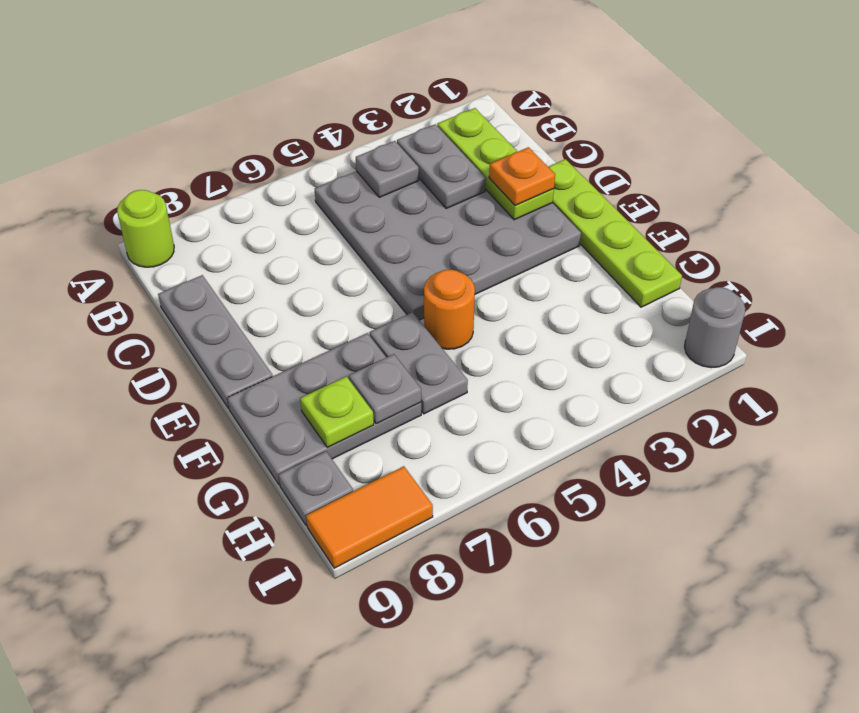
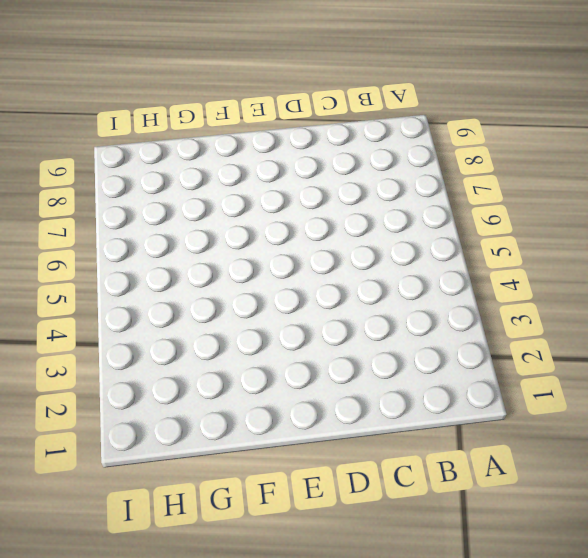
none -> lime 1x1 round brick [117,190,174,267]
none -> grey 4x4 plate [315,171,581,320]
none -> grey 1x3 plate [158,275,273,409]

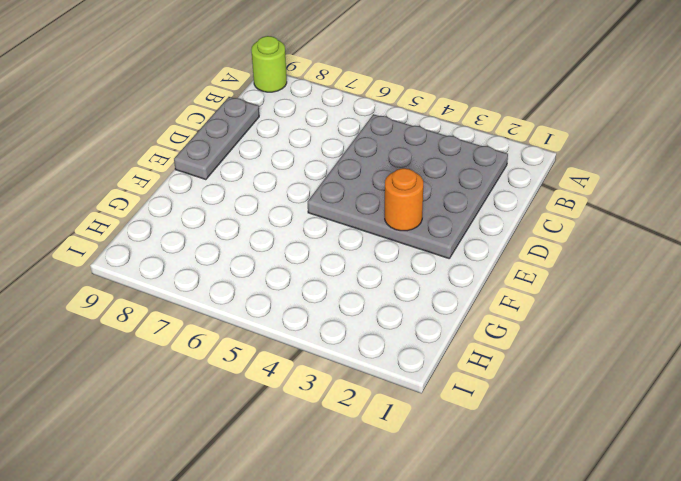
orange 1x1 round brick [385,168,423,231] -> orange 1x1 round brick moved to [424,270,475,349]
none -> lime 1x4 plate [548,159,682,307]
none -> grey 1x2 plate [370,312,468,414]
none -> grey 2x3 plate [227,333,421,485]

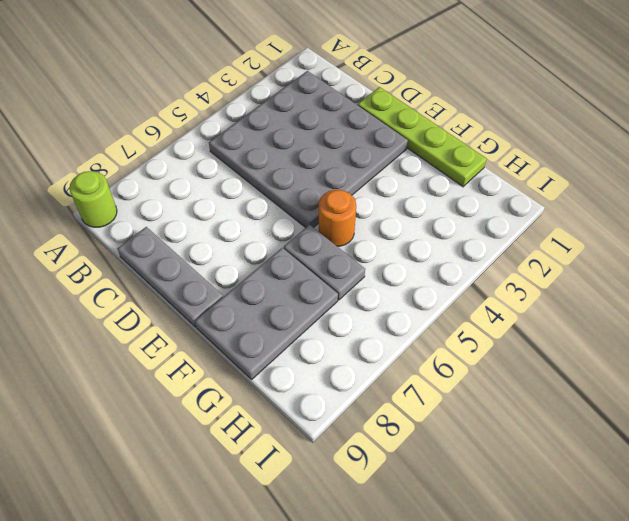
none -> grey 1x1 plate [279,451,353,526]
none -> grey 1x1 round brick [685,287,745,368]
none -> orange 1x2 tile [306,466,433,568]

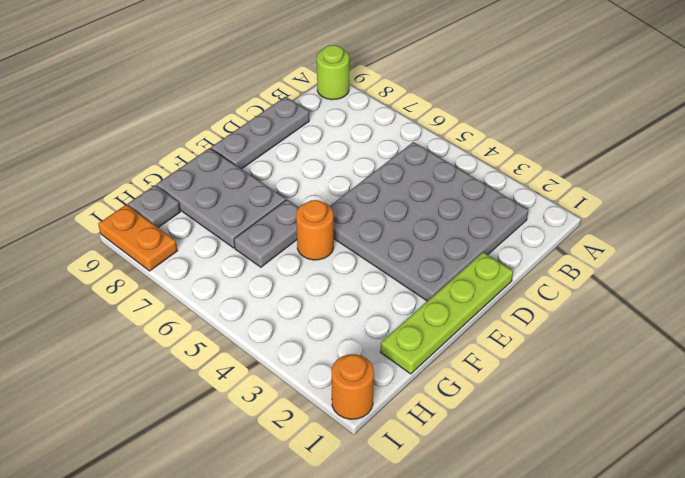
orange 1x1 round brick [331,354,374,419] -> grey 1x1 round brick [685,287,745,368]
orange 1x2 plate [98,205,177,271] -> orange 1x2 tile [306,466,433,568]
none -> lime 1x3 plate [437,108,554,220]
none -> grey 1x2 plate [397,124,486,208]
none -> grey 1x1 plate [356,141,419,197]

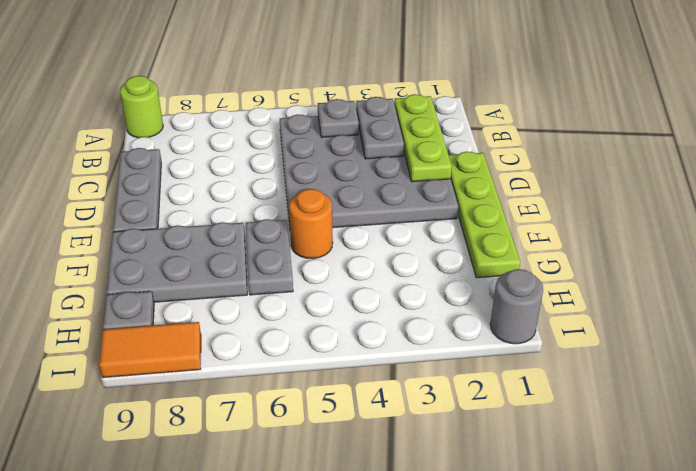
none -> grey 1x1 plate [349,354,421,424]
none -> lime 1x1 plate [300,376,374,447]
none -> orange 1x1 plate [489,147,555,205]

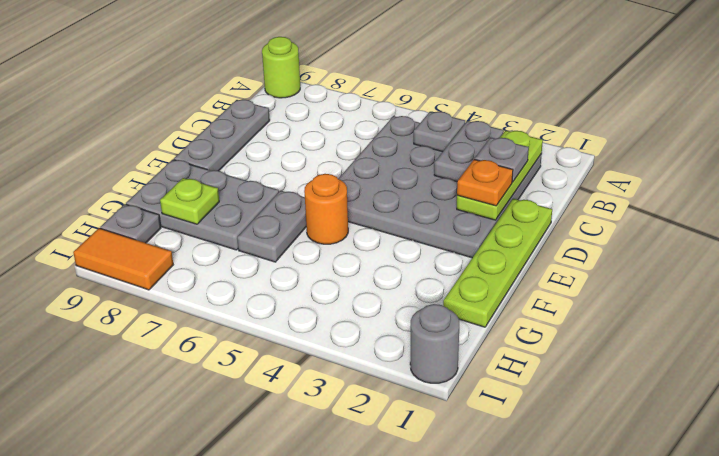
grey 1x1 plate [475,137,529,182] -> grey 1x1 plate moved to [349,354,421,424]

